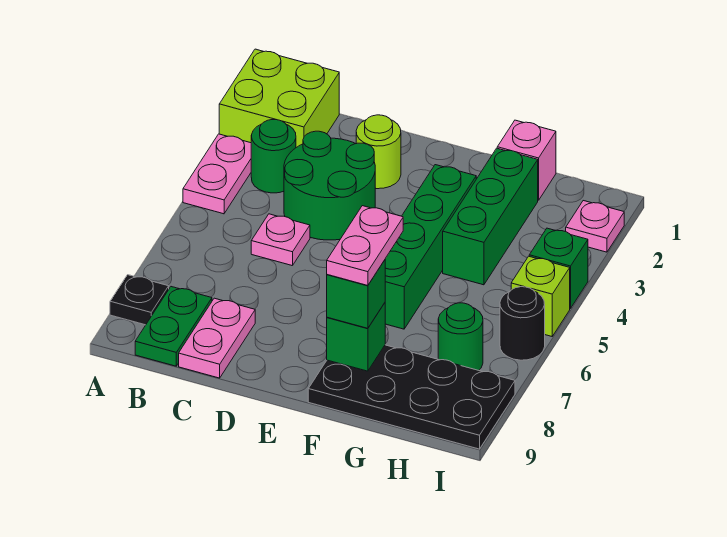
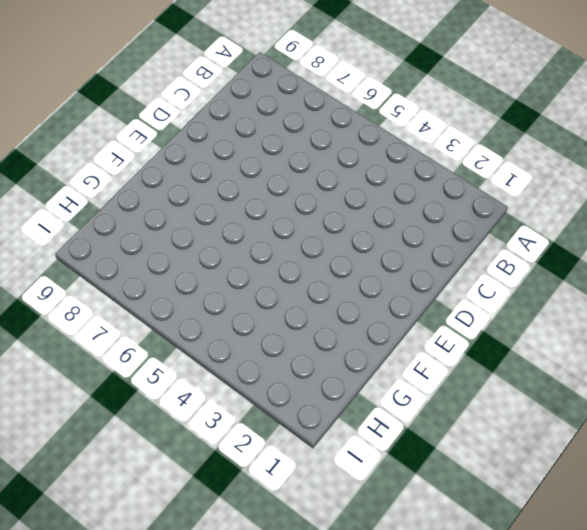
none -> lime 2x2 brick [219,49,339,148]
none -> pink 1x2 plate [183,134,251,214]
none -> black 1x1 plate [110,275,169,325]

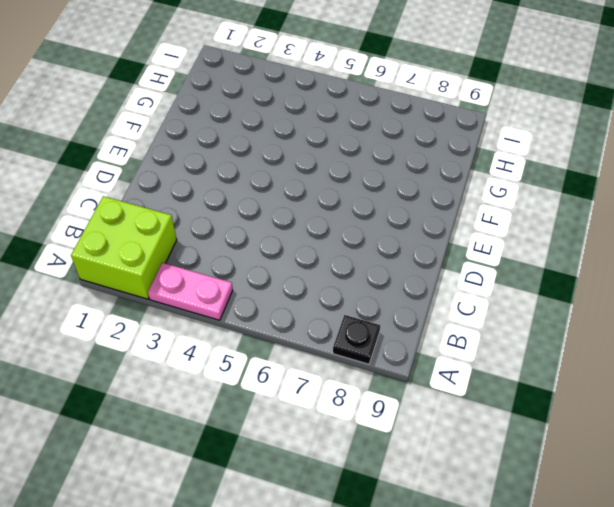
none -> green 1x1 round brick [251,120,296,193]
none -> green 1x2 plate [135,287,212,366]
none -> green 2x2 round brick [284,131,375,240]

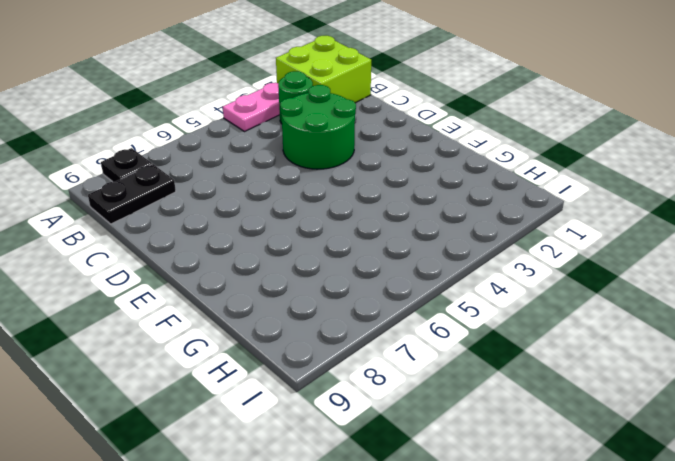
black 1x2 plate [88,164,176,224] -> green 1x2 plate [135,287,212,366]
none -> pink 1x1 plate [251,214,310,266]
none -> pink 1x2 plate [179,298,255,378]
none -> lime 1x1 round brick [356,115,401,189]

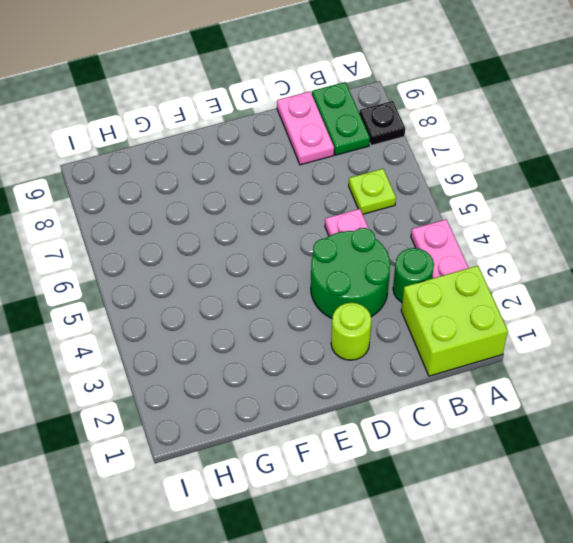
lime 1x1 plate [349,169,396,214] -> none
none -> green 1x4 brick [385,165,476,329]
none -> black 2x4 plate [308,345,515,449]
none -> pink 1x1 brick [497,120,556,200]

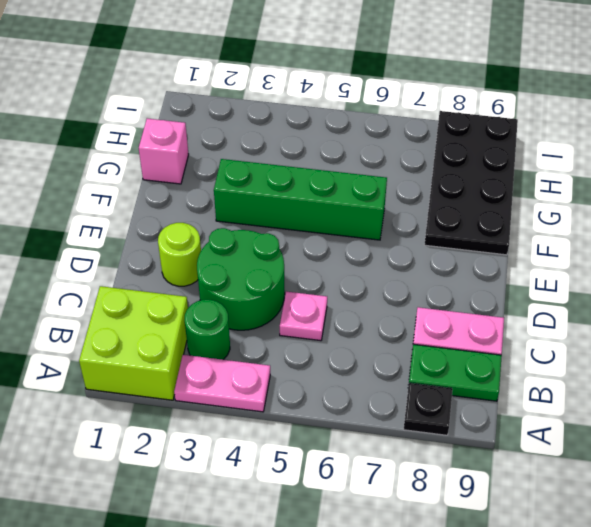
none -> green 1x3 brick [443,148,538,285]
none -> green 1x1 round brick [438,303,483,370]
none -> pink 1x1 plate [566,201,624,252]

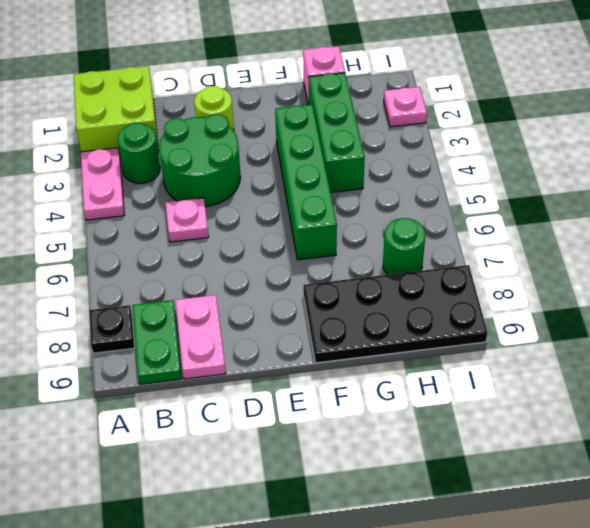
none -> green 1x1 brick [529,228,588,308]
none -> lime 1x1 brick [511,256,570,336]
none -> black 1x1 round brick [500,287,545,360]

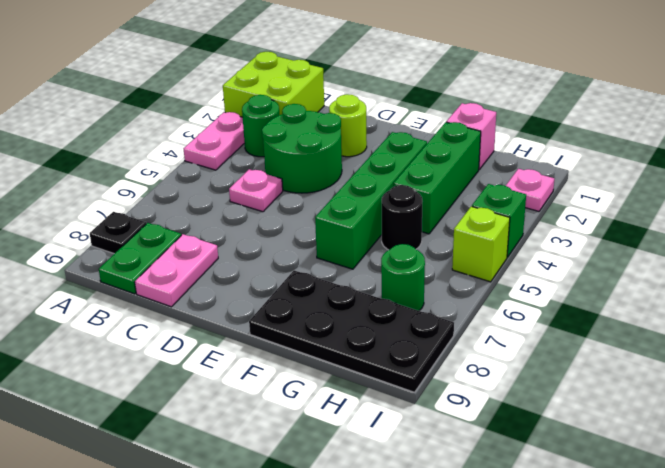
black 1x1 round brick [382,185,423,250] -> black 1x1 round brick moved to [500,287,545,360]
none -> green 1x1 brick [327,303,385,371]
none -> green 1x1 brick [327,260,385,328]
none -> pink 1x2 plate [327,206,403,286]

